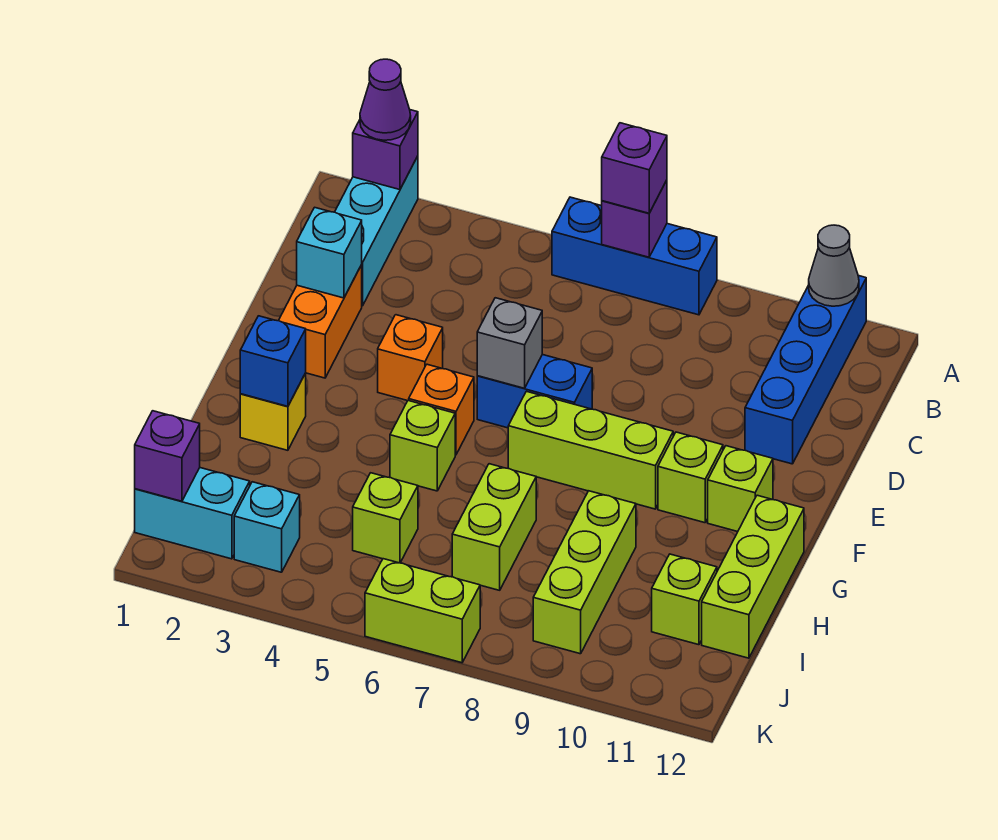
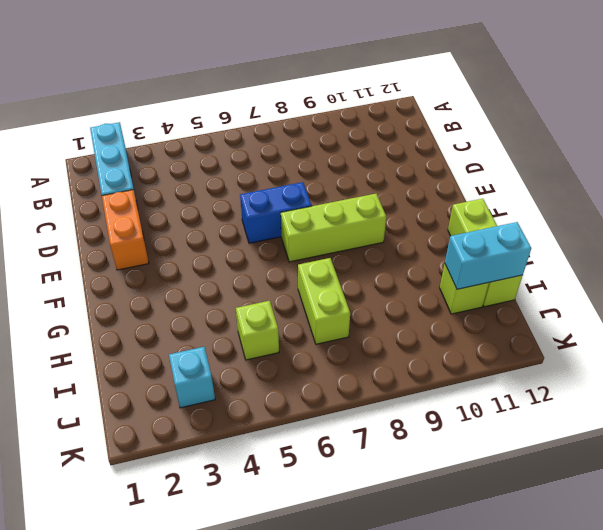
cyan 1x2 brick [445,222,531,289] -> cyan 1x2 brick moved to [135,468,250,559]
none -> blue 1x3 brick [552,197,717,315]
none -> blue 1x4 brick [745,276,866,464]
none -> orange 1x1 brick [378,315,443,401]

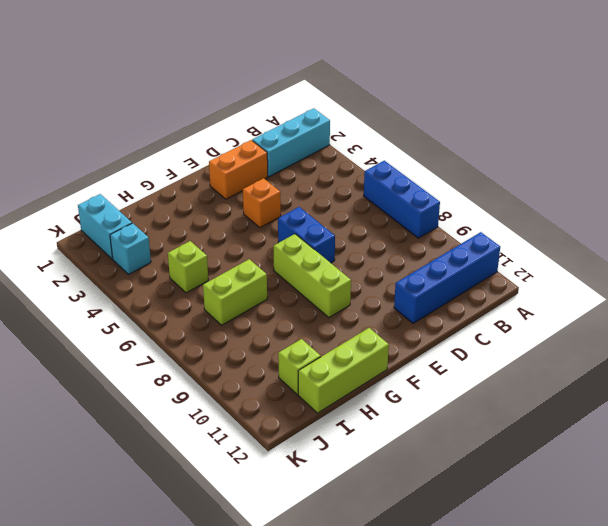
none -> orange 1x1 brick [409,364,474,455]
none -> lime 1x1 brick [658,432,723,523]
none -> lime 1x1 brick [708,446,773,532]

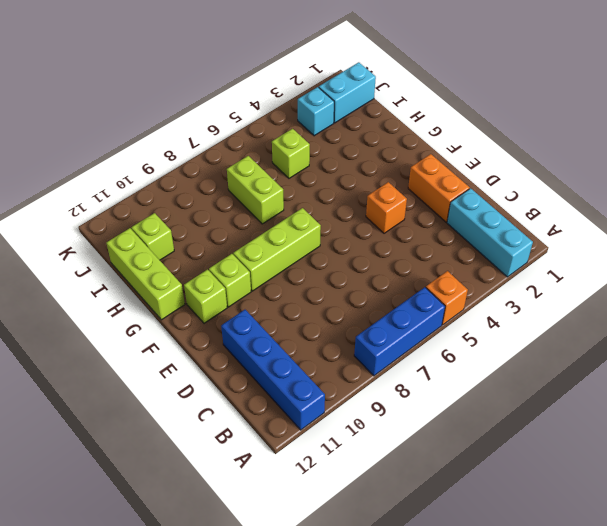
orange 1x1 brick [426,271,468,325] -> orange 1x1 brick moved to [409,364,474,455]
none -> blue 1x2 brick [477,355,592,428]
none -> yellow 1x1 brick [240,373,306,450]
none -> lime 1x1 brick [390,400,455,491]

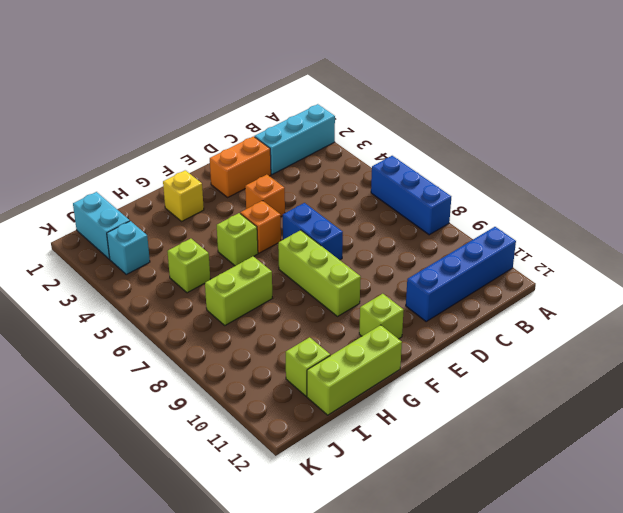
none -> lime 1x1 brick [658,432,723,523]
none -> lime 1x3 brick [533,491,636,654]
none -> lime 1x2 brick [365,559,480,663]

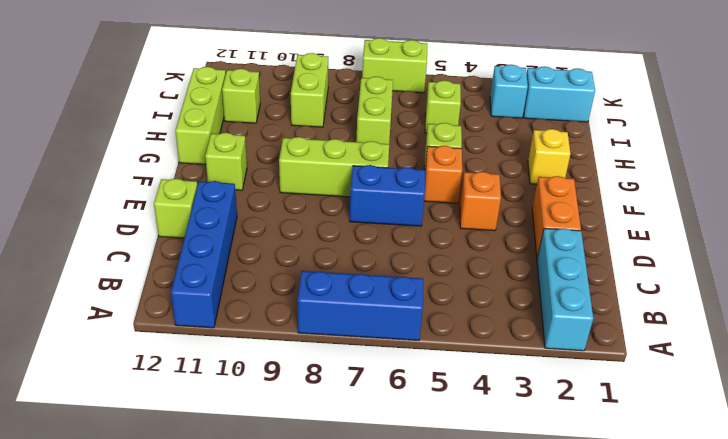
lime 1x1 brick [154,179,197,238] -> lime 1x1 brick moved to [658,432,723,523]
lime 1x2 brick [291,53,328,127] -> lime 1x3 brick [533,491,636,654]
none -> purple 1x1 brick [353,110,418,190]
none -> purple 1x1 brick [602,180,667,257]
none -> grey 1x1 cone [809,225,859,306]

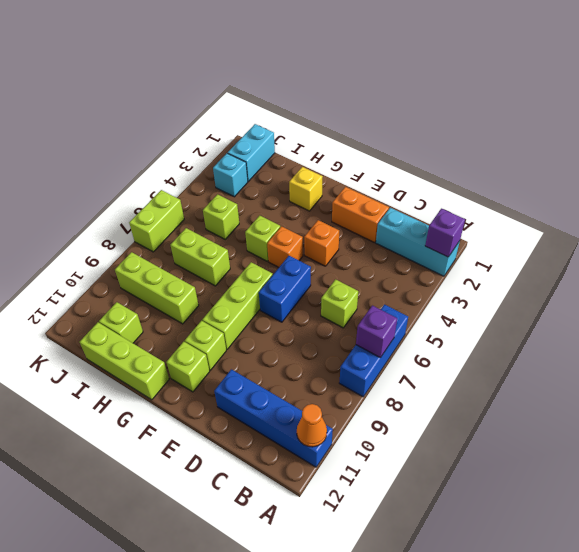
orange 1x1 cone [297,404,327,447] -> grey 1x1 cone [809,225,859,306]
lime 1x1 brick [321,279,358,328] -> none
none -> cyan 1x1 brick [297,207,362,298]
none -> grey 1x1 brick [477,298,542,388]
none -> blue 1x1 brick [240,316,306,406]

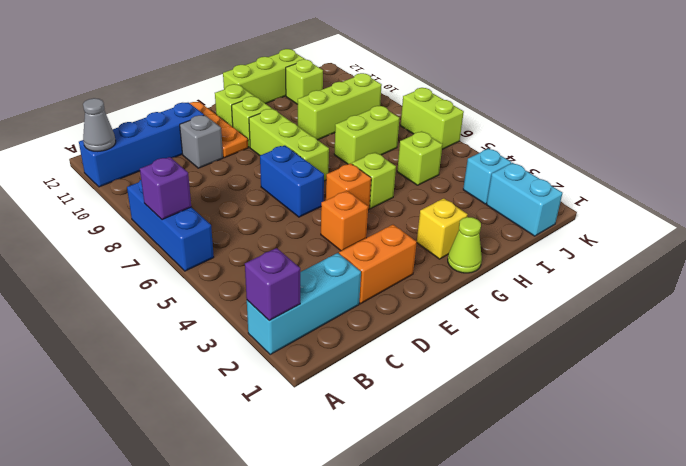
grey 1x1 brick [180,115,223,168] -> grey 1x1 brick moved to [477,298,542,388]
orange 1x3 plate [190,102,248,158] -> none
lime 1x1 cone [448,217,482,273] -> none
none -> cyan 1x1 brick [297,207,362,298]
none -> blue 1x1 brick [240,316,306,406]
none -> purple 1x1 brick [135,411,200,501]

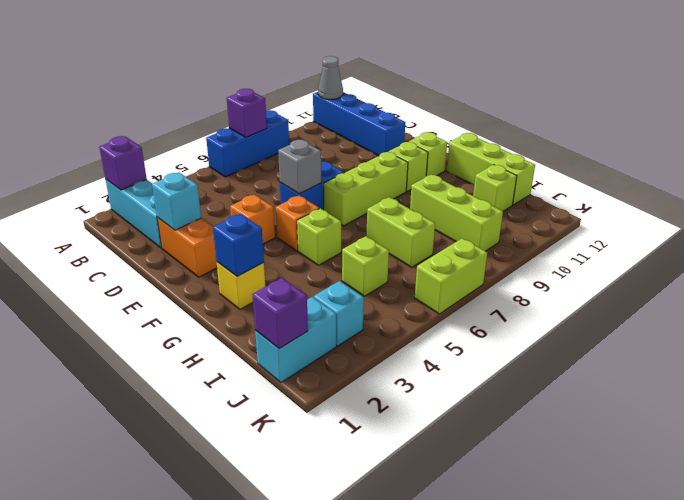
none -> purple 1x1 cone [360,59,411,140]
none -> purple 1x1 brick [602,123,667,213]

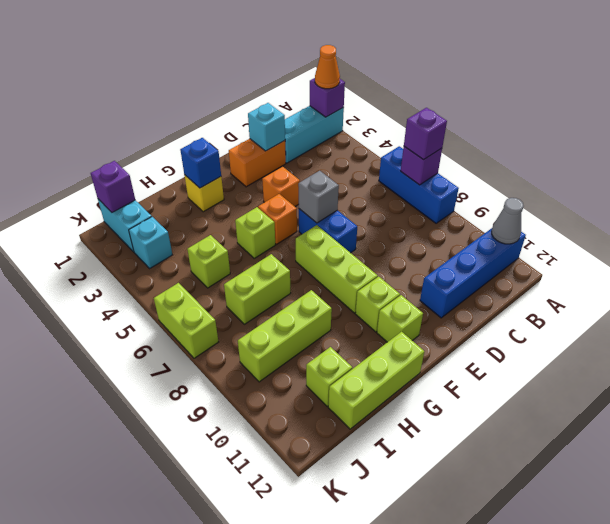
orange 1x1 cone [315,45,340,89] -> purple 1x1 cone [360,59,411,140]

